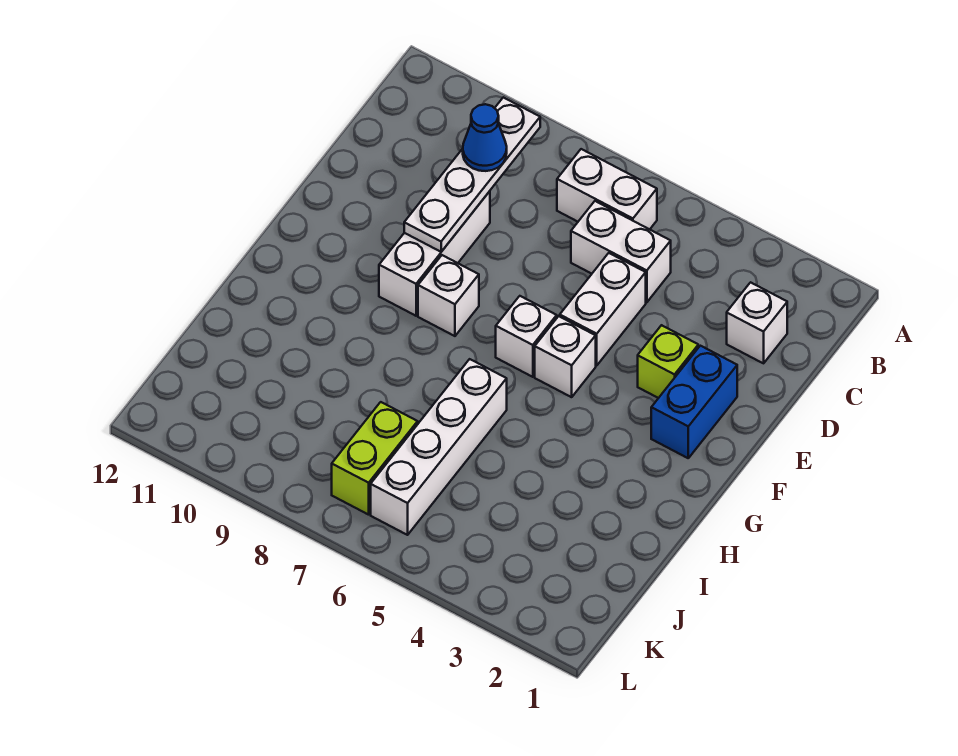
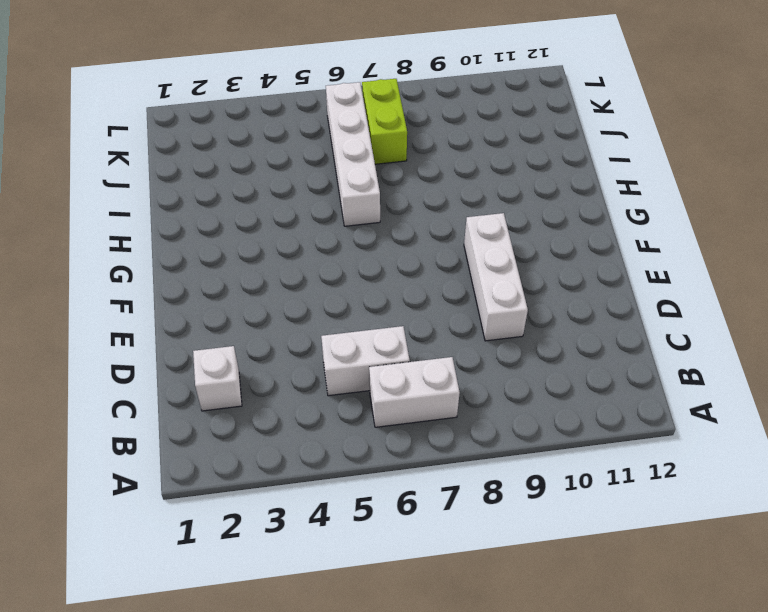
none -> white 1x2 brick [560,253,646,366]
none -> blue 1x2 brick [651,346,737,458]
none -> lime 1x1 brick [638,325,698,398]

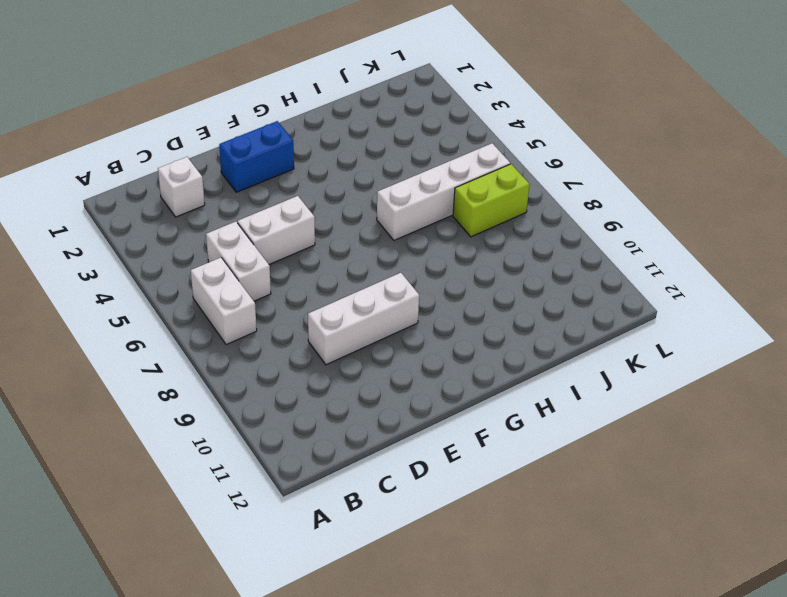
none -> lime 1x1 brick [638,325,698,398]
none -> white 1x1 brick [535,316,596,397]
none -> white 1x1 brick [496,296,557,377]

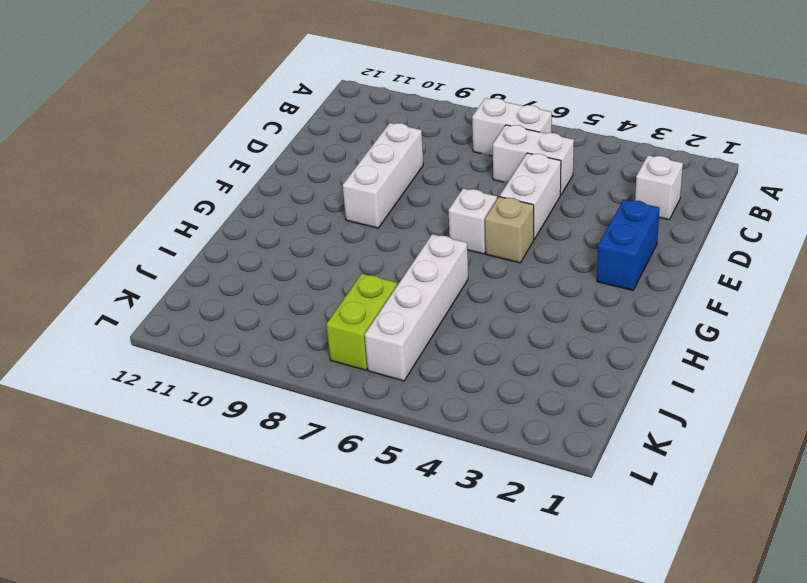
tan 1x1 brick [485,197,534,263] -> white 1x1 brick [535,316,596,397]
none -> lime 1x1 brick [638,325,698,398]
none -> white 1x1 brick [418,255,479,336]
none -> white 1x4 plate [404,97,540,252]

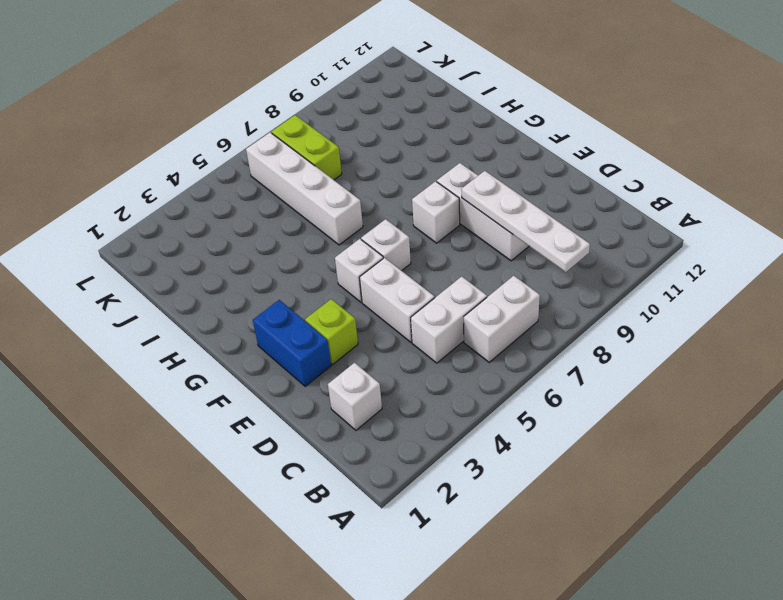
none -> blue 1x1 cone [463,104,507,171]

